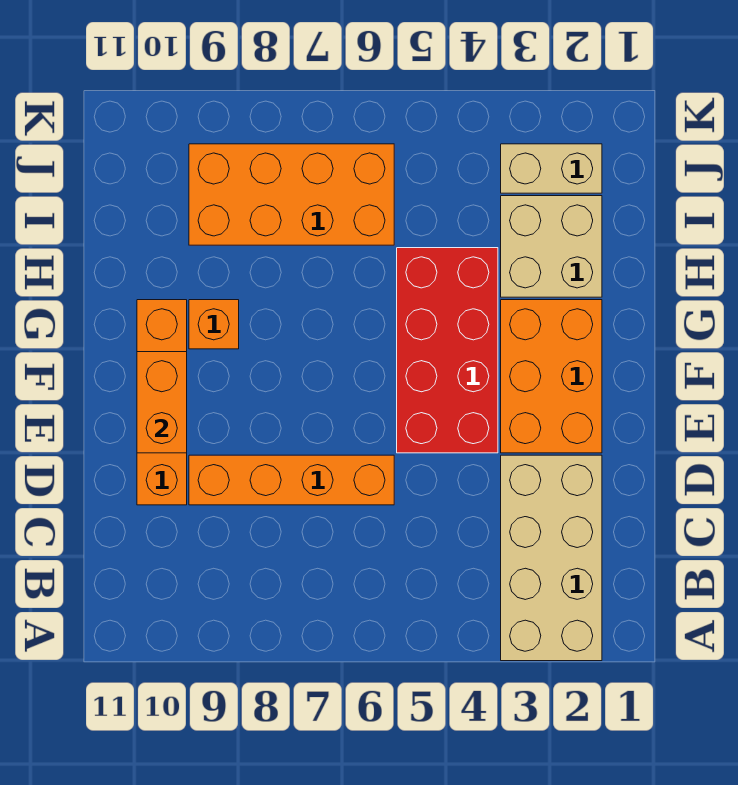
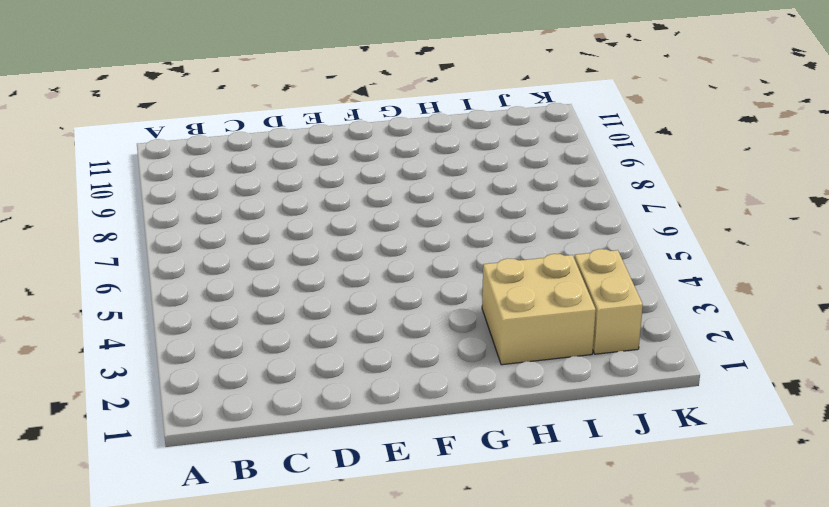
none -> tan 2x4 brick [501,455,602,661]
none -> orange 1x4 brick [189,455,394,505]

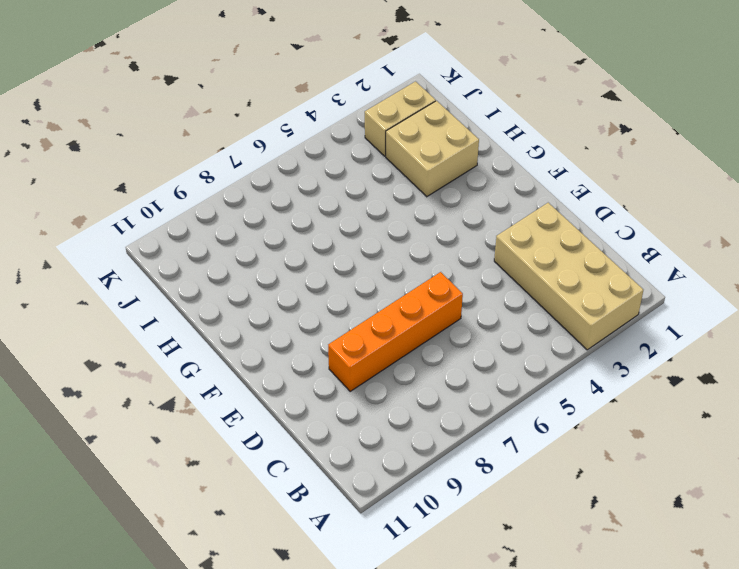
none -> orange 1x4 brick [137,300,187,505]
none -> orange 2x3 brick [501,300,602,453]

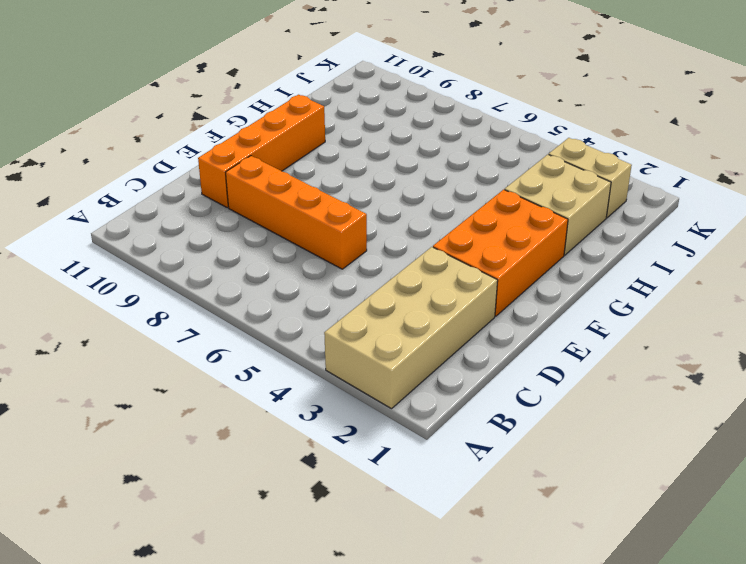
none -> red 2x4 brick [397,248,498,453]
none -> orange 1x1 brick [189,300,239,349]

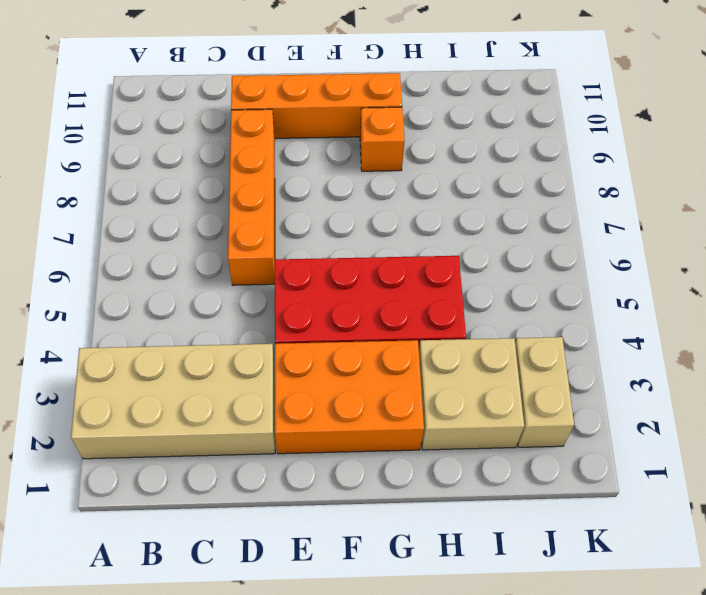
none -> orange 2x4 brick [189,144,394,245]
none -> orange 1x2 brick [137,352,187,453]

